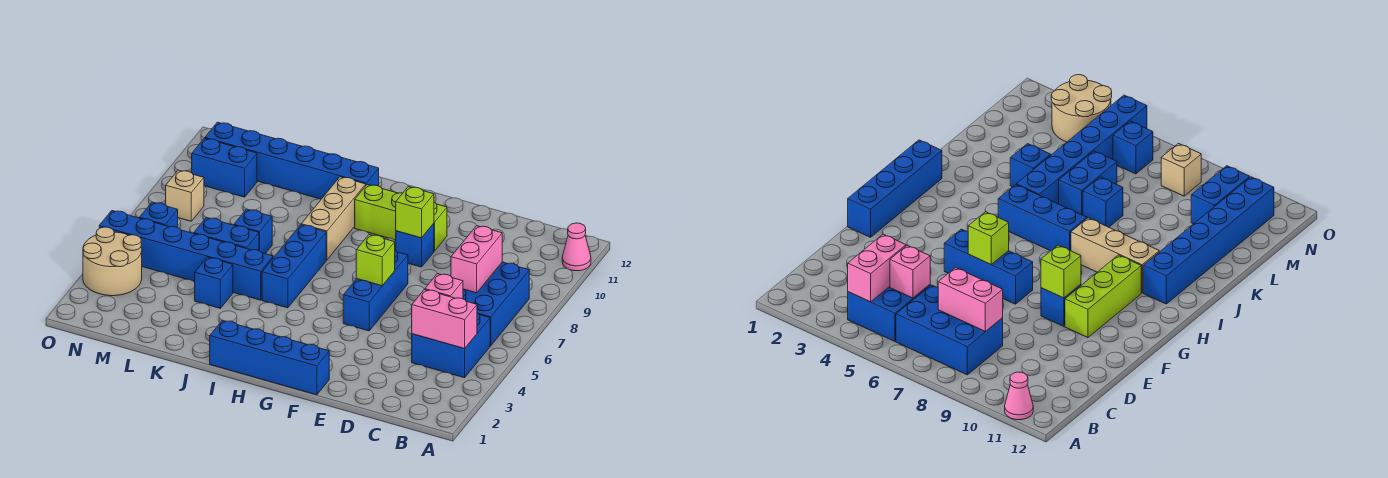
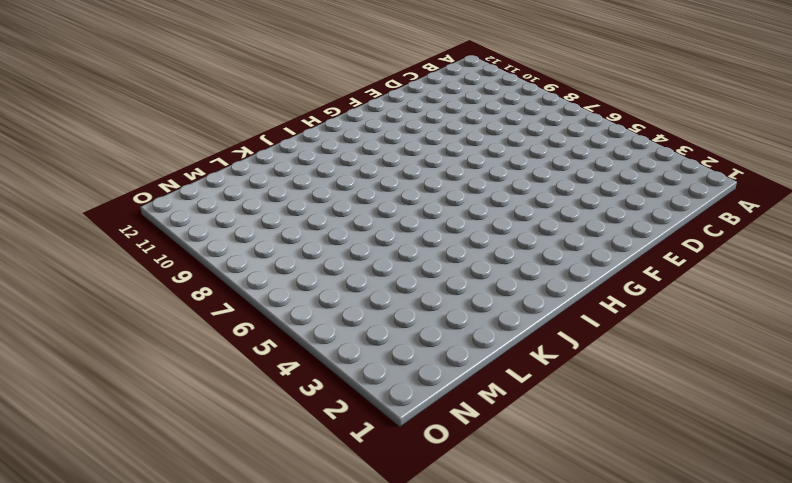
none -> pink 1x1 cone [562,223,591,271]
none -> blue 2x2 brick [412,313,490,378]
none -> blue 2x3 brick [463,262,529,346]

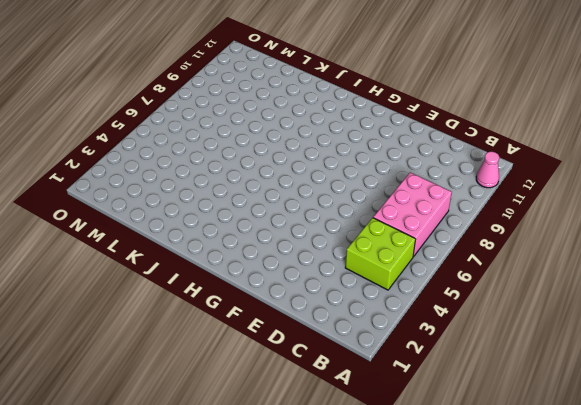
lime 2x2 brick [345,218,416,290] -> blue 2x2 brick [412,313,490,378]
pink 2x3 brick [373,173,452,257] -> blue 2x3 brick [463,262,529,346]
none -> blue 1x4 brick [210,320,329,395]
none -> blue 1x3 brick [343,250,408,331]
none -> blue 1x1 brick [396,223,434,267]

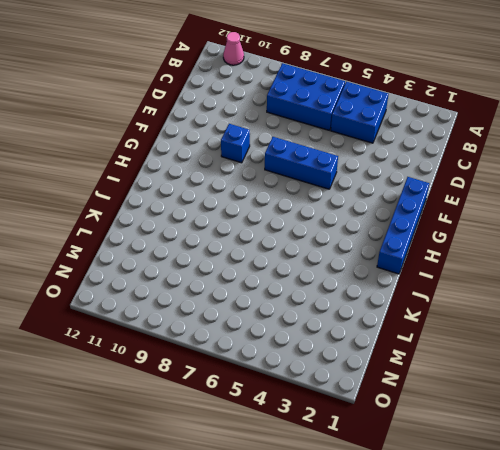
none -> lime 1x3 brick [355,184,447,251]
none -> blue 1x3 brick [262,225,326,308]
none -> tan 1x3 brick [301,177,366,260]

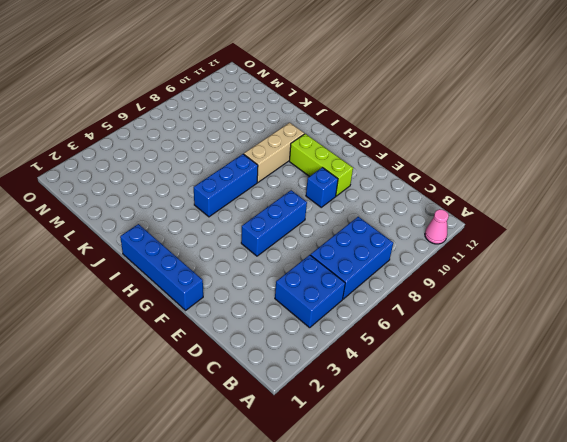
none -> blue 1x6 brick [205,122,379,199]
none -> blue 1x6 brick [99,211,273,300]
none -> blue 1x1 brick [195,257,233,308]

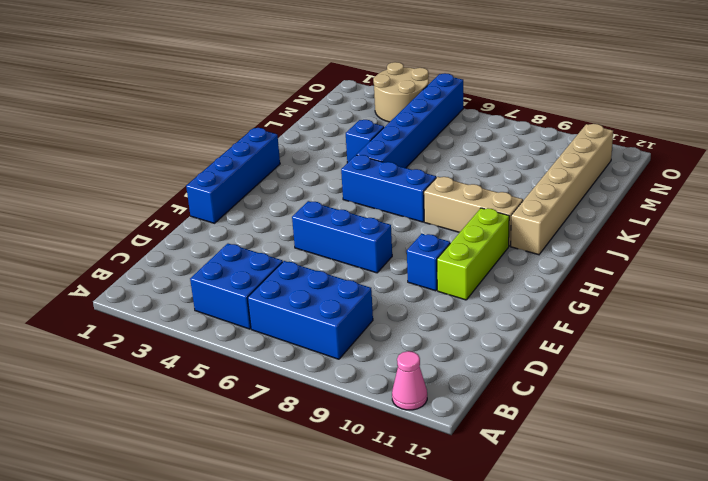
tan 1x6 brick [511,124,613,255] -> blue 1x6 brick [205,122,379,199]
none -> blue 1x2 brick [194,217,259,250]
none -> blue 1x1 brick [234,209,272,254]
none -> blue 1x2 brick [192,138,257,197]

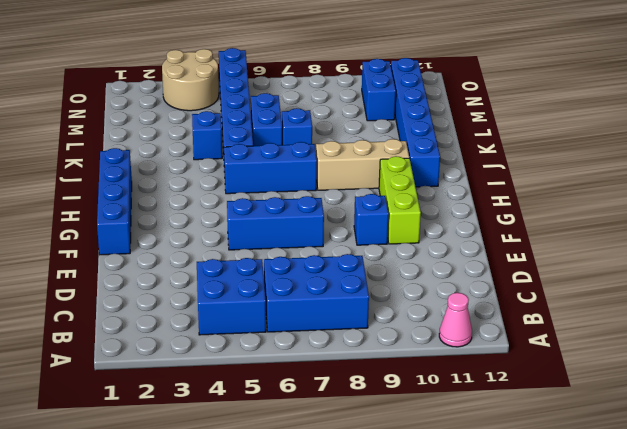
none -> blue 1x1 brick [139,202,178,227]
none -> tan 1x1 brick [166,170,204,221]
none -> pink 1x2 brick [412,289,477,349]

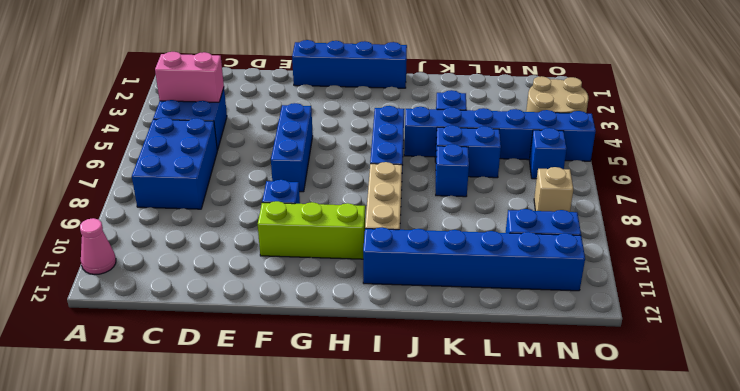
none -> pink 1x1 brick [425,274,463,299]
none -> pink 1x2 brick [451,226,502,293]
none -> lime 1x1 brick [356,235,395,286]

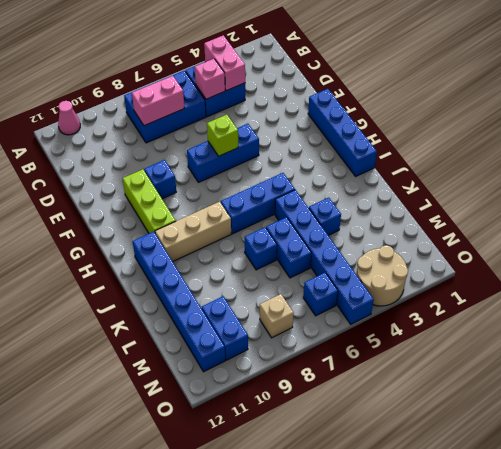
none -> lime 1x1 brick [396,187,434,238]

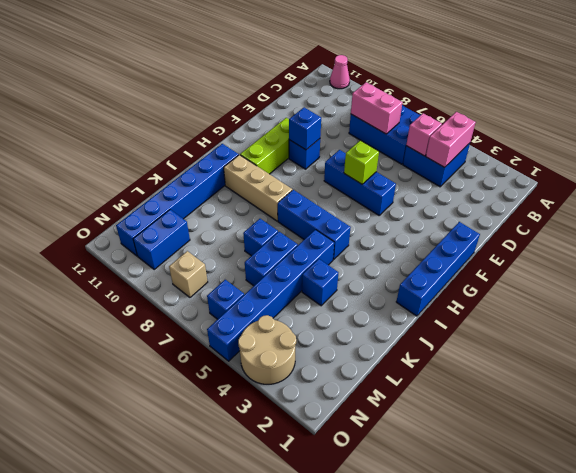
blue 1x1 brick [289,108,321,150] -> lime 1x1 brick [396,187,434,238]

